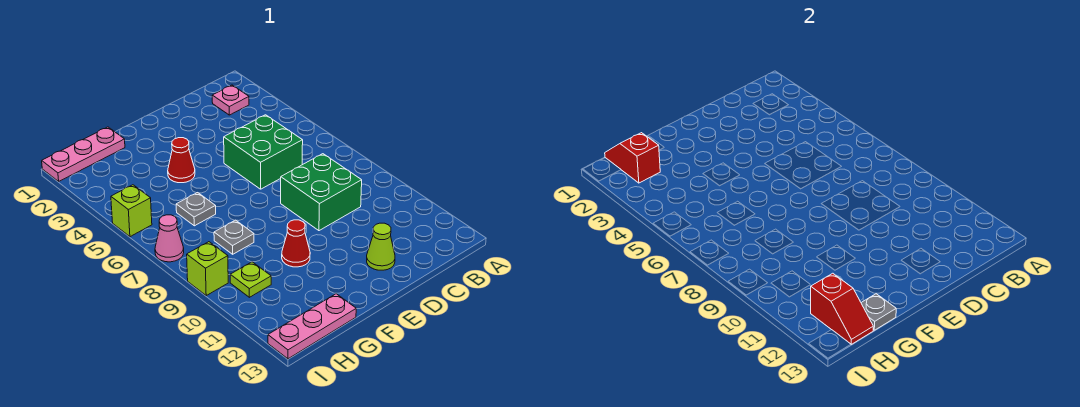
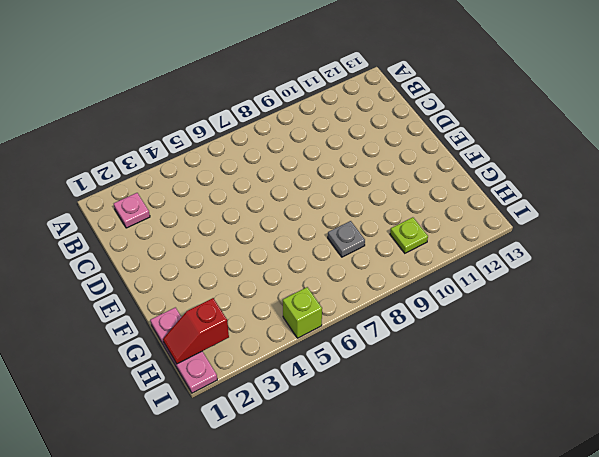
none -> green 2x2 brick [224,115,303,189]
none -> green 2x2 brick [281,154,362,231]
none -> lime 1x1 cone [367,223,395,270]

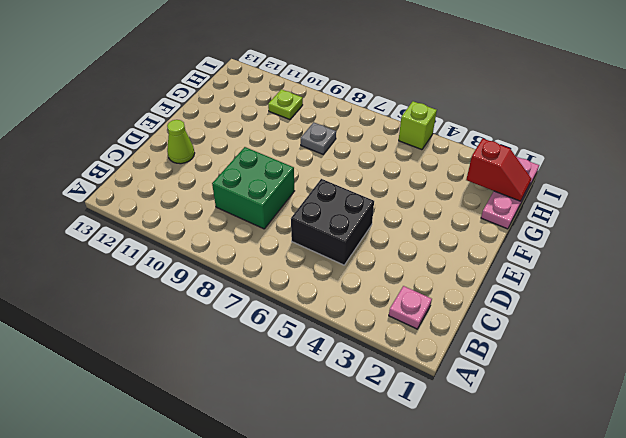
black 2x2 brick [291,179,374,265] -> green 2x2 brick [224,115,303,189]
none -> red 1x1 cone [168,138,195,183]
none -> red 1x1 cone [282,220,310,267]
none -> grey 1x1 plate [176,193,216,226]

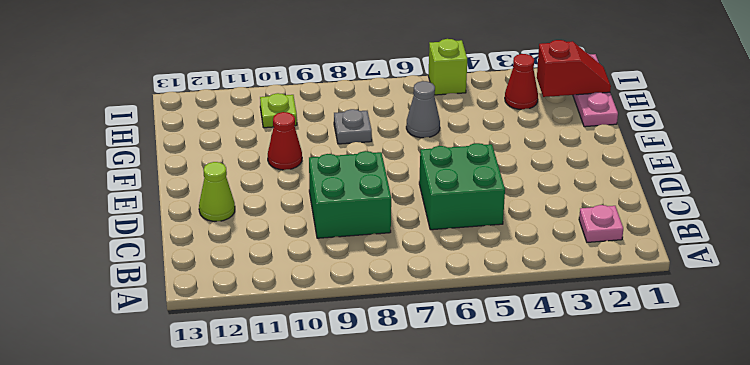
grey 1x1 cone [406,81,440,138] -> grey 1x1 plate [176,193,216,226]
red 1x1 cone [505,54,538,110] -> red 1x1 cone moved to [168,138,195,183]
none -> pink 1x3 plate [268,294,356,359]
none -> pink 1x1 cone [155,215,184,262]
none -> lime 1x1 brick [187,242,228,295]

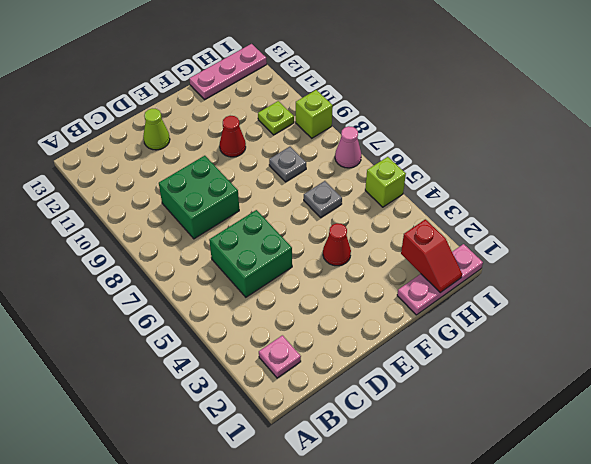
none -> grey 1x1 plate [861,294,896,330]
none -> red 1x2 slope [811,273,873,344]

